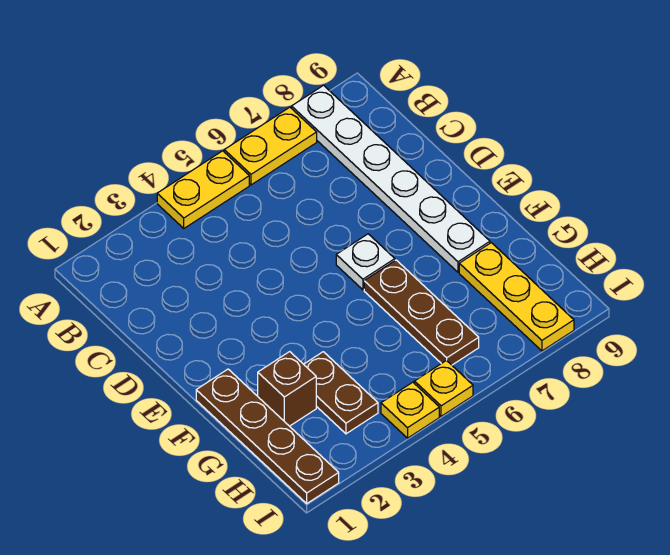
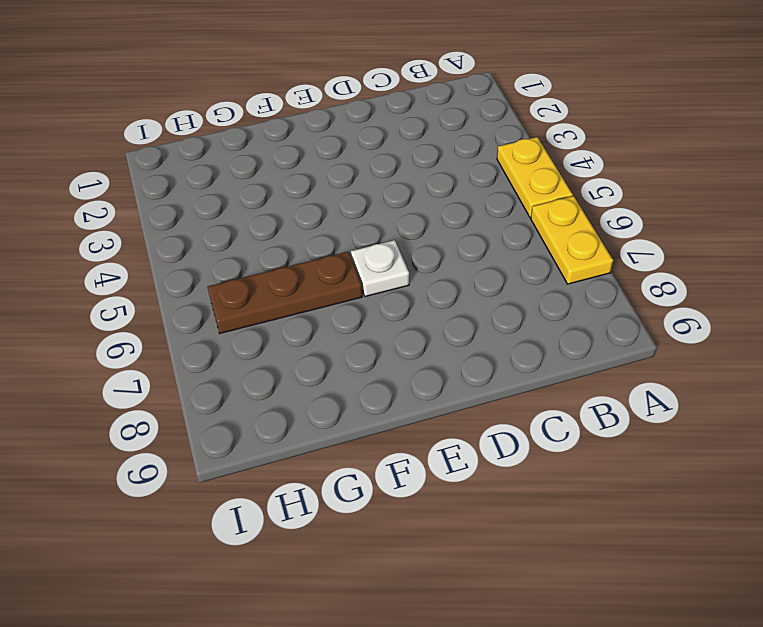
none -> white 1x6 plate [292,85,490,272]
none -> brown 1x4 plate [196,369,339,503]

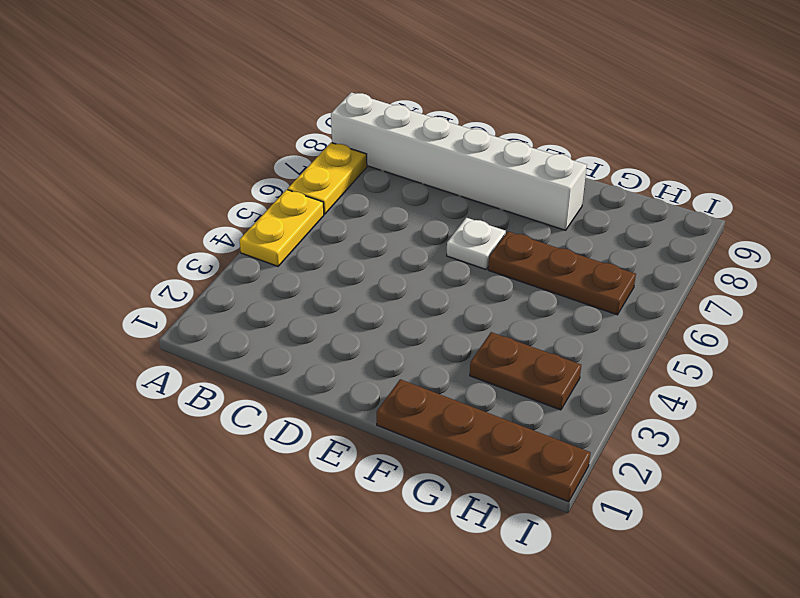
white 1x6 brick [331,92,587,230] -> white 1x6 plate [292,85,490,272]
none -> brown 1x1 brick [258,352,316,426]
none -> yellow 1x3 plate [459,243,574,351]

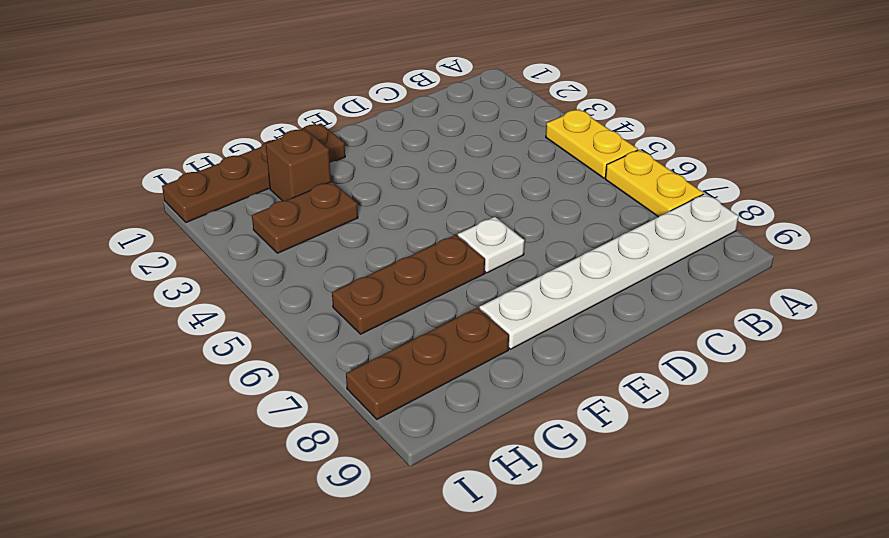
brown 1x3 plate [346,308,509,419] -> yellow 1x3 plate [459,243,574,351]
none -> yellow 1x1 plate [381,382,439,438]
none -> yellow 1x1 plate [414,360,473,416]

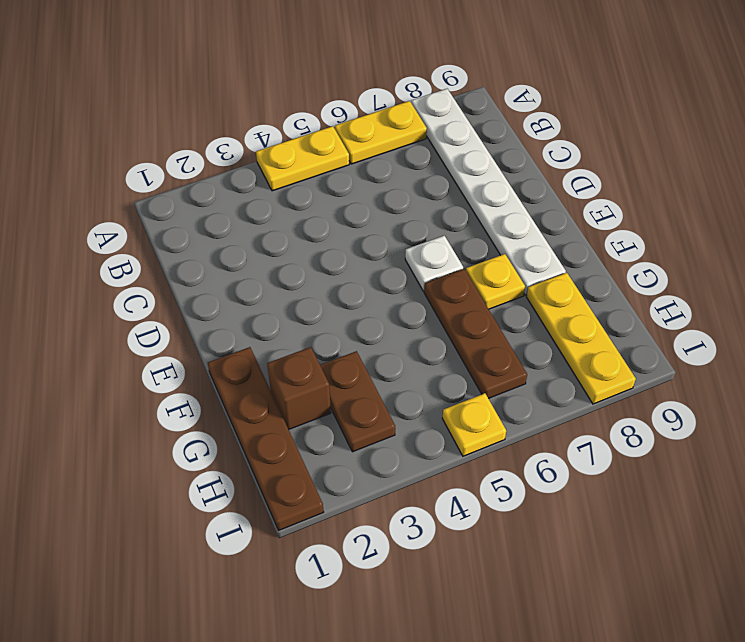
yellow 1x1 plate [466,254,525,309] -> yellow 1x1 plate moved to [381,382,439,438]

